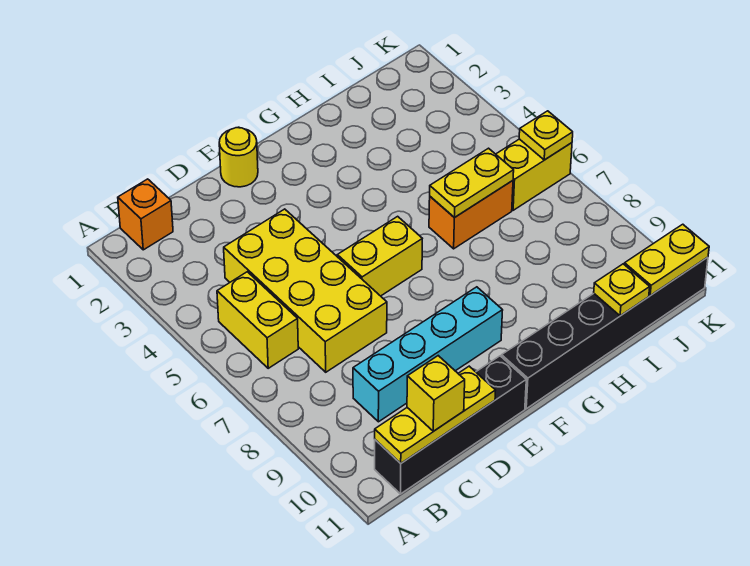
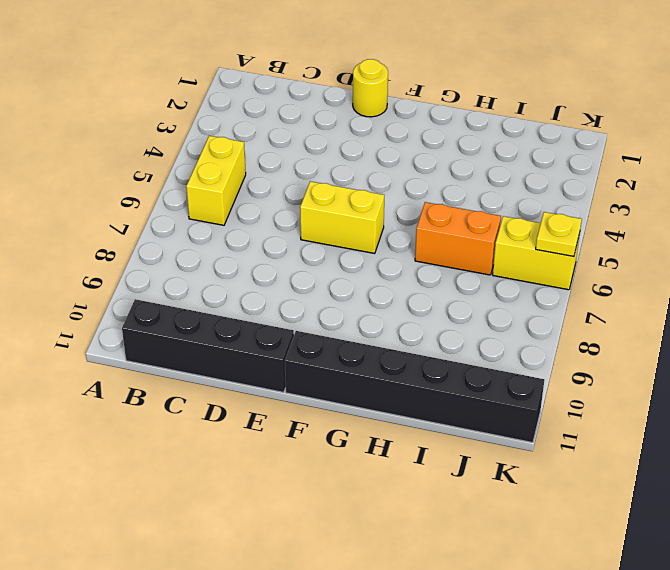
none -> orange 1x1 brick [118,179,173,250]
none -> yellow 2x4 brick [224,209,387,372]
none -> cyan 1x4 brick [353,287,503,422]

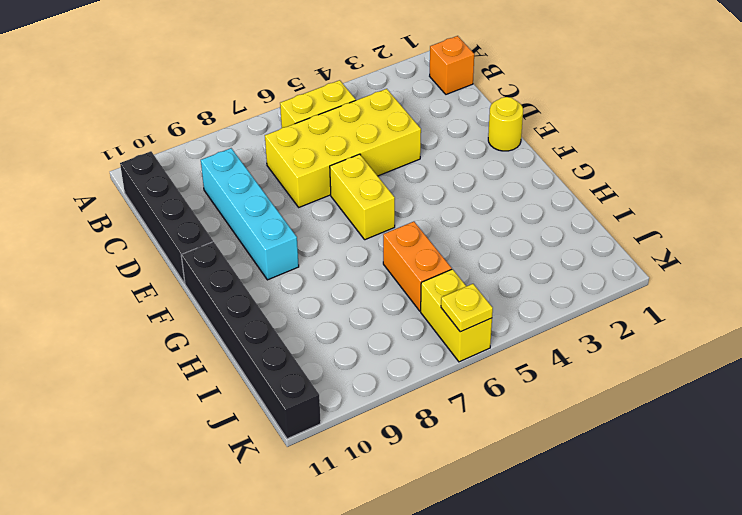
none -> yellow 1x3 plate [375,366,496,463]
none -> yellow 1x2 plate [430,148,514,218]
none -> yellow 1x1 plate [594,264,650,316]

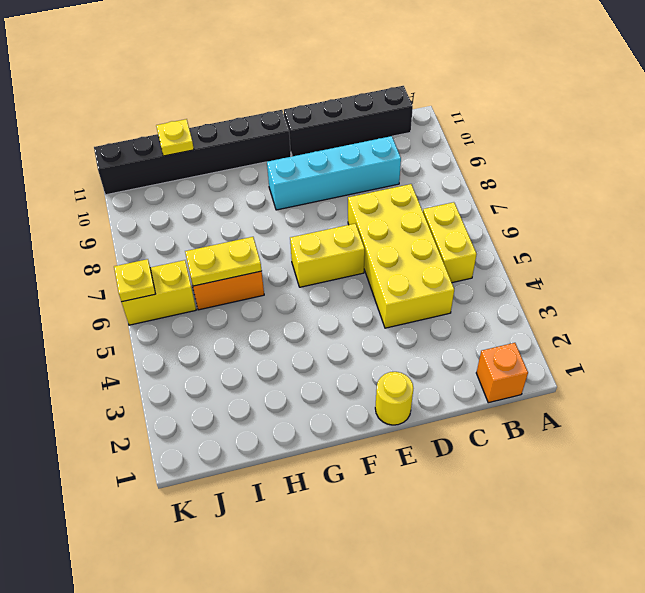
none -> yellow 1x3 plate [375,366,496,463]
none -> yellow 1x2 plate [624,224,709,296]
none -> yellow 1x1 brick [407,356,465,431]

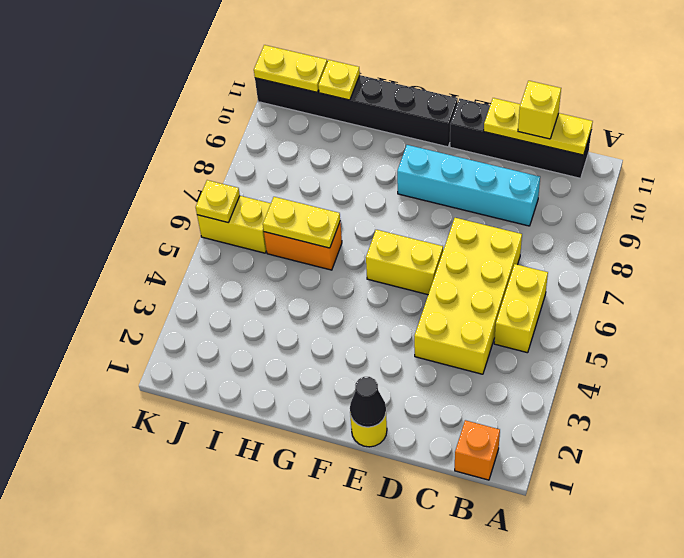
black 1x1 cone [350,377,386,427] -> none

